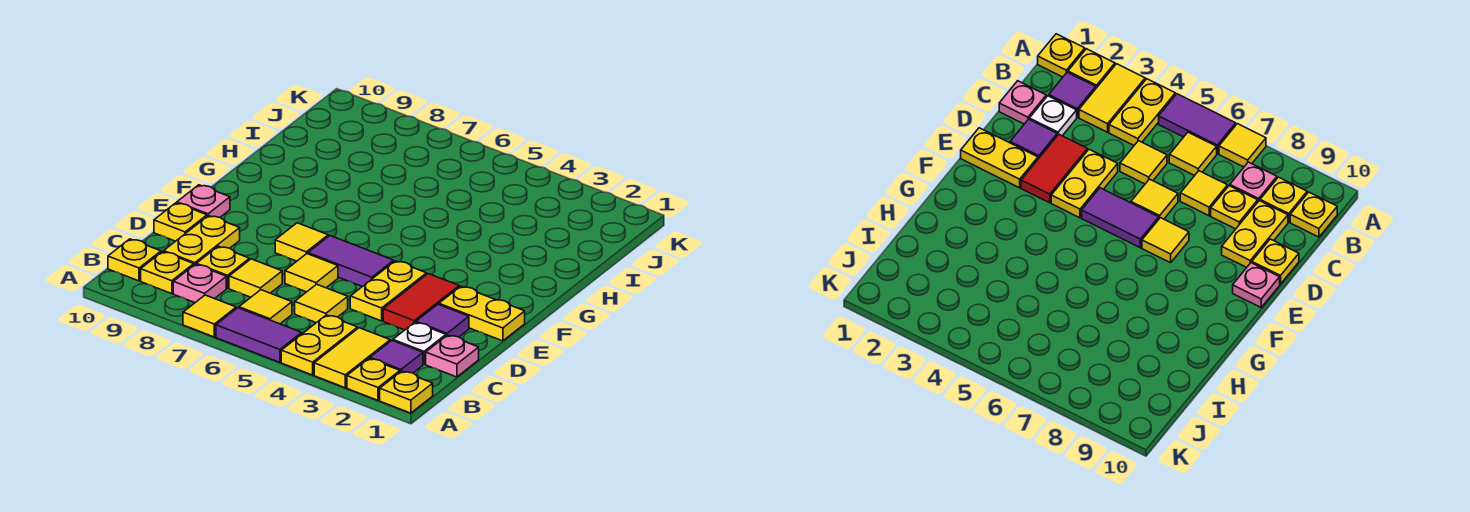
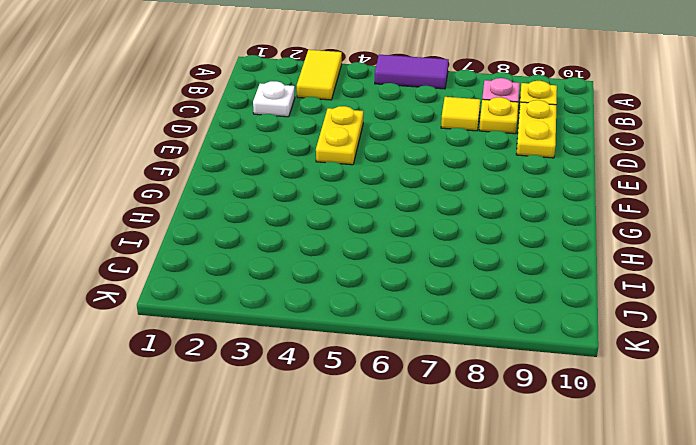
none -> yellow 1x1 plate [380,371,433,413]
none -> yellow 1x1 plate [347,359,400,400]
none -> yellow 1x2 plate [281,315,357,375]

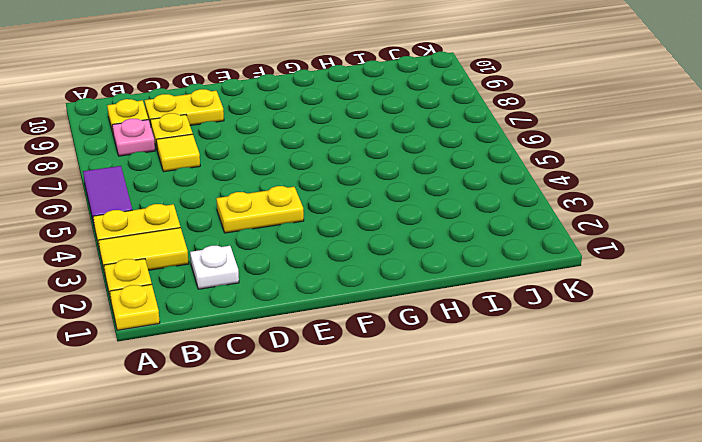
none -> yellow 1x1 tile [183,295,236,337]
none -> purple 1x1 tile [370,341,423,373]
none -> yellow 1x1 tile [239,290,292,324]

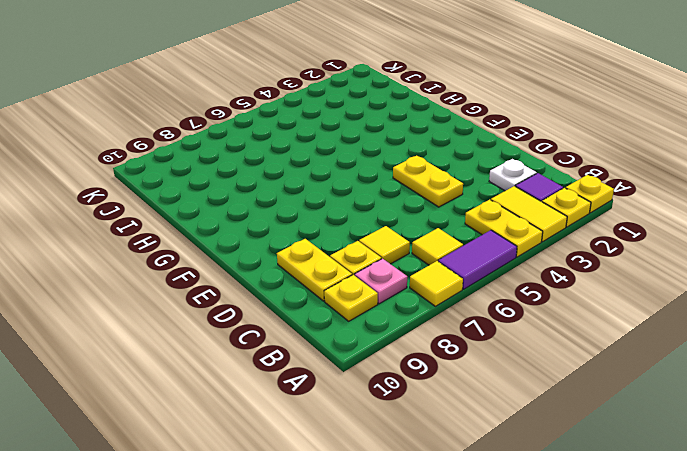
none -> yellow 1x1 plate [108,239,161,281]
none -> pink 1x1 plate [426,335,479,377]
none -> yellow 1x1 tile [295,284,348,323]

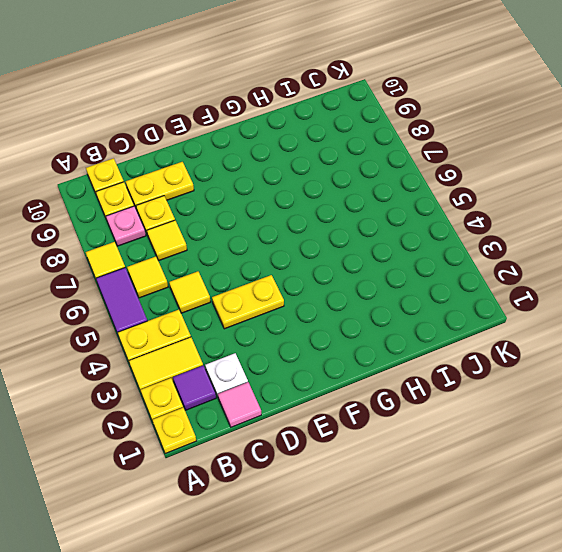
pink 1x1 tile [218,382,261,427] -> pink 1x1 plate [426,335,479,377]
none -> purple 1x1 tile [416,304,469,337]
none -> red 1x2 tile [383,274,459,330]
none -> yellow 1x1 tile [285,254,338,292]

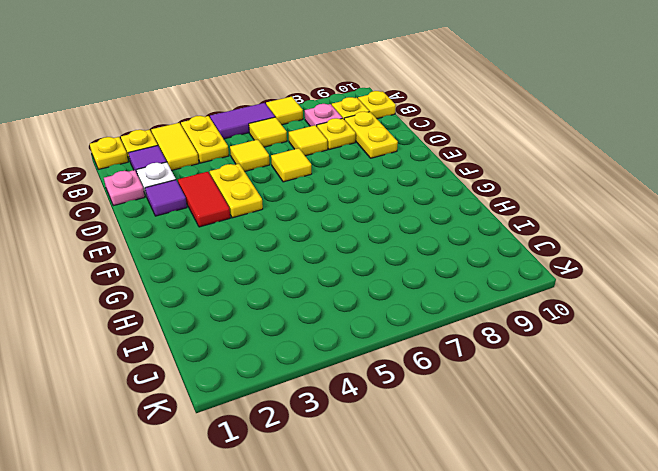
none -> yellow 1x1 plate [154,203,207,241]
none -> yellow 1x2 plate [439,286,525,341]
none -> purple 1x2 tile [308,236,394,287]

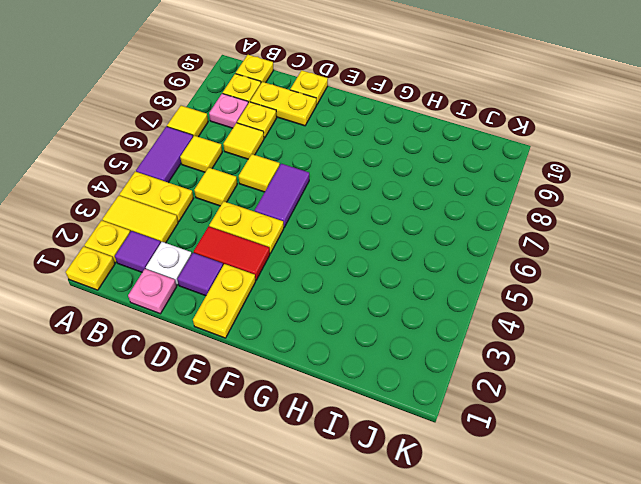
none -> yellow 1x1 tile [275,223,328,261]
none -> pink 1x1 plate [177,185,230,217]

